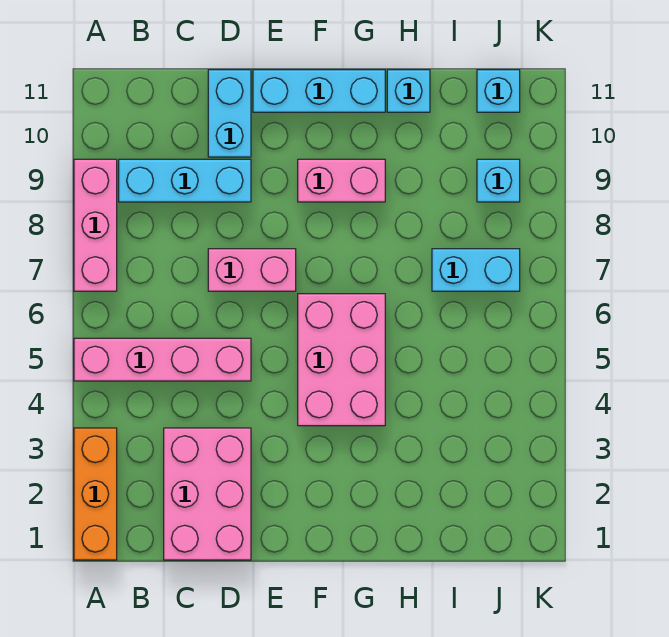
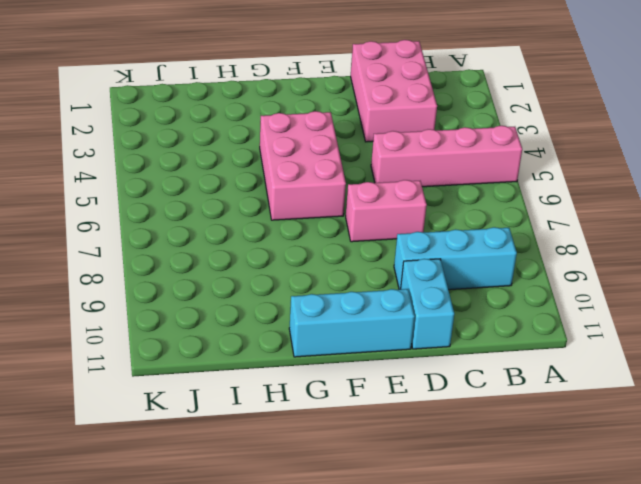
none -> orange 1x3 brick [74,428,117,560]
none -> pink 1x3 brick [74,159,117,291]
none -> pink 1x2 brick [298,159,385,202]

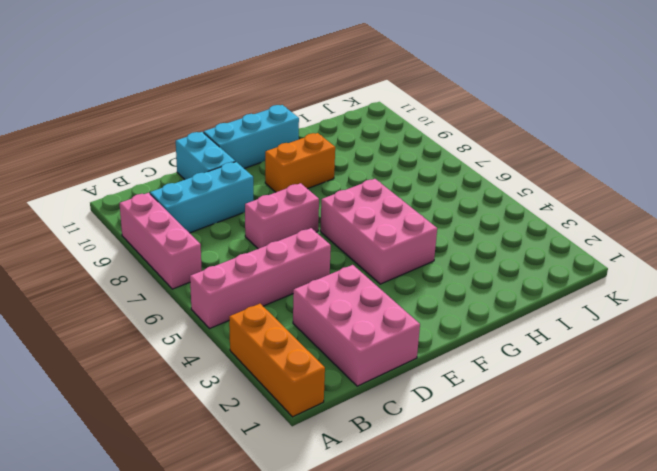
orange 1x2 brick [265,133,335,192] -> pink 1x2 brick [298,159,385,202]
none -> cyan 1x1 brick [387,70,430,112]
none -> cyan 1x2 brick [432,249,520,291]
none -> cyan 1x1 brick [477,159,520,202]

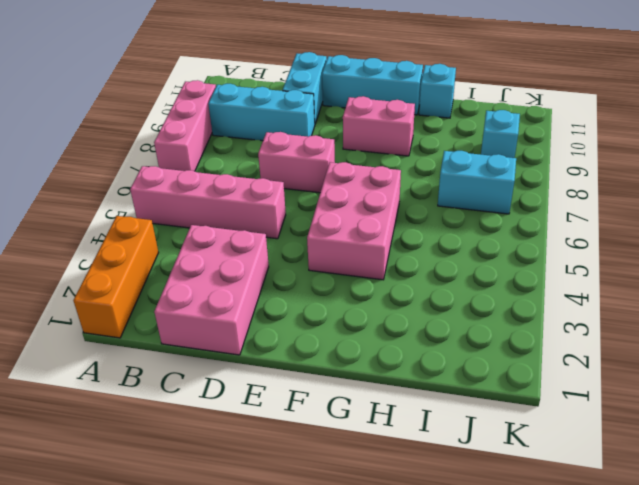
none -> cyan 1x1 brick [477,70,520,112]

